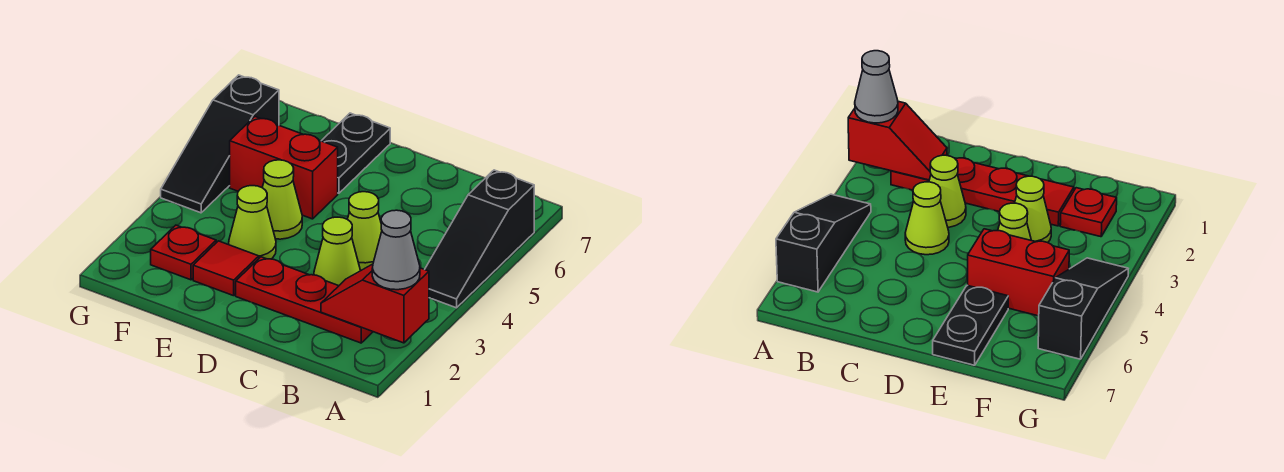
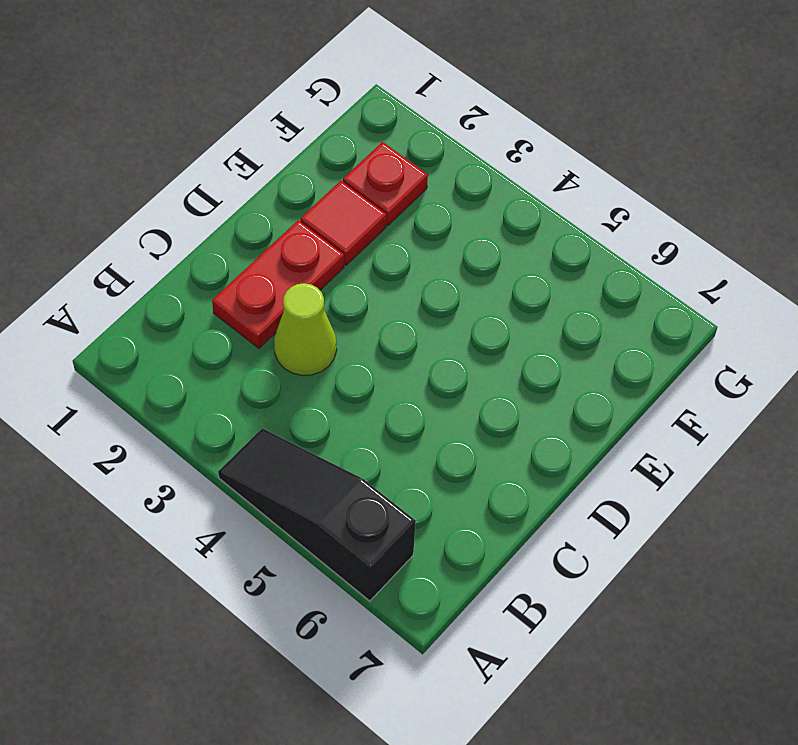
red 1x2 plate [212,220,344,348] -> red 1x3 plate [236,257,373,343]
none -> lime 1x1 cone [347,192,382,271]
none -> lime 1x1 cone [229,186,276,259]
none -> lime 1x1 cone [262,160,302,239]

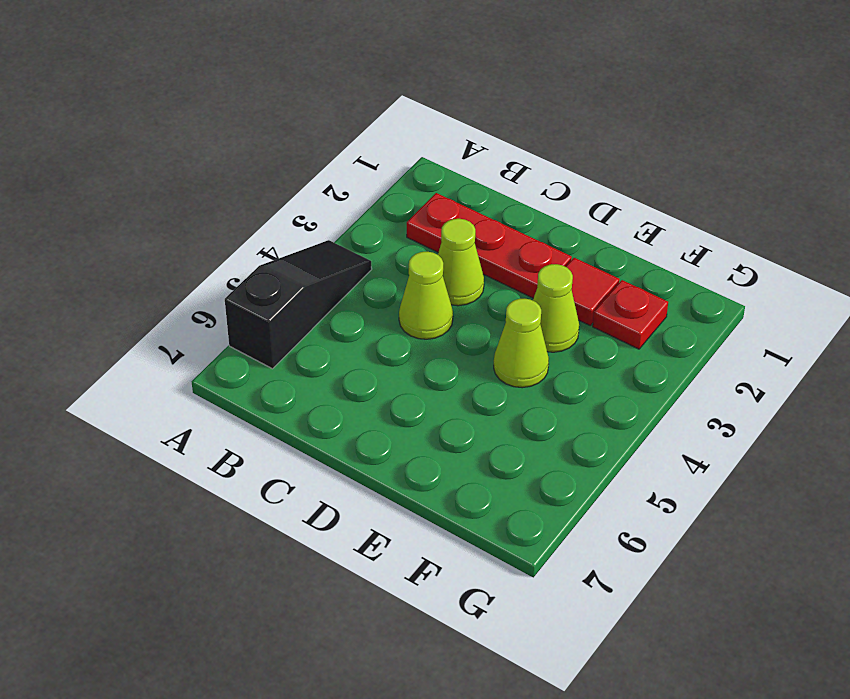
none -> red 1x2 brick [230,117,338,219]
none -> black 1x2 plate [322,113,390,193]
none -> black 1x3 slope [161,75,279,213]

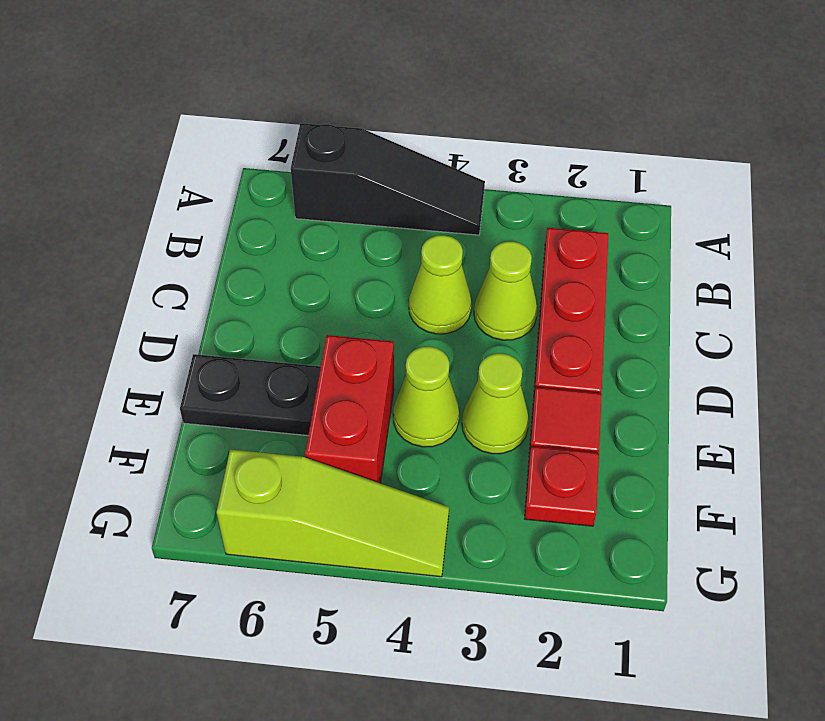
lime 1x3 slope [217,449,449,577] -> black 1x3 slope [161,75,279,213]
none -> red 1x2 slope [321,264,429,343]
none -> grey 1x1 cone [372,210,420,290]

